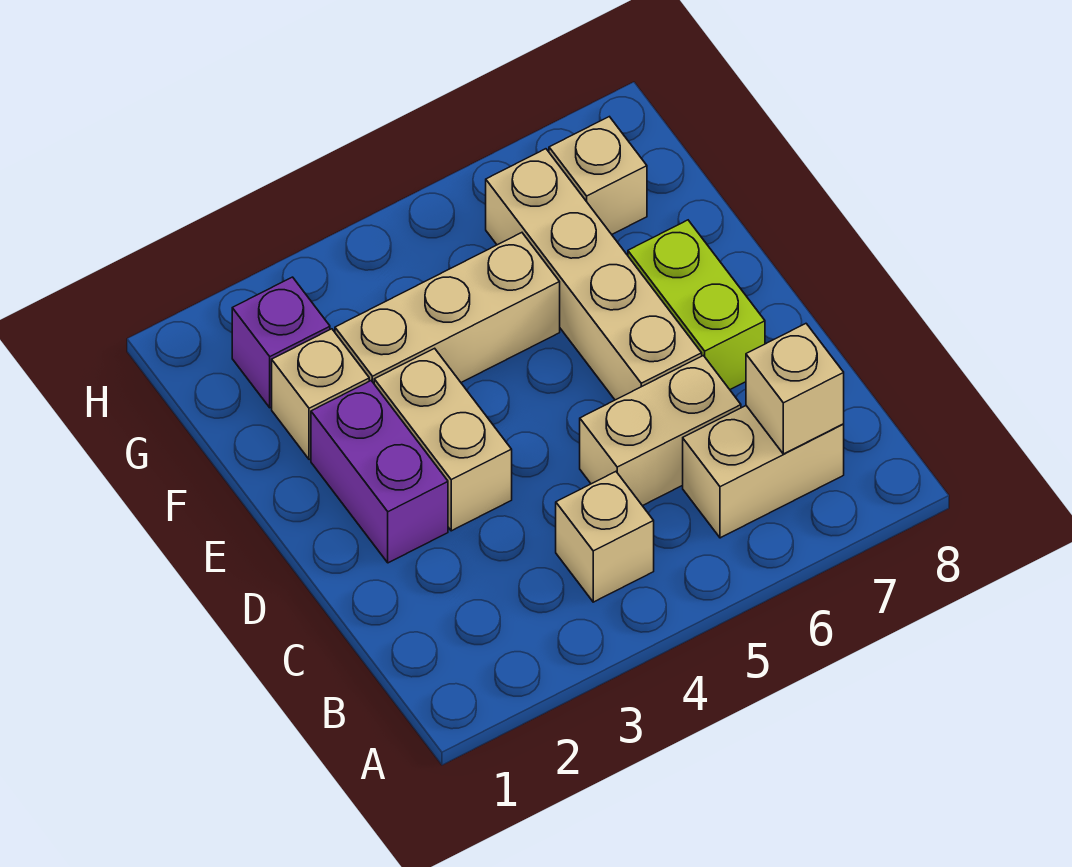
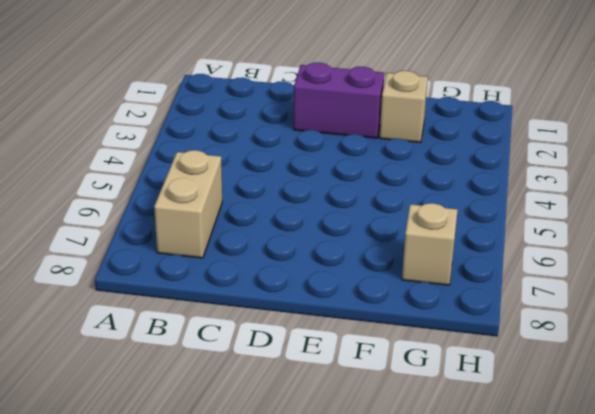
none -> tan 1x1 brick [556,472,654,602]
none -> tan 1x2 brick [580,356,741,506]
none -> tan 1x2 brick [374,348,512,531]

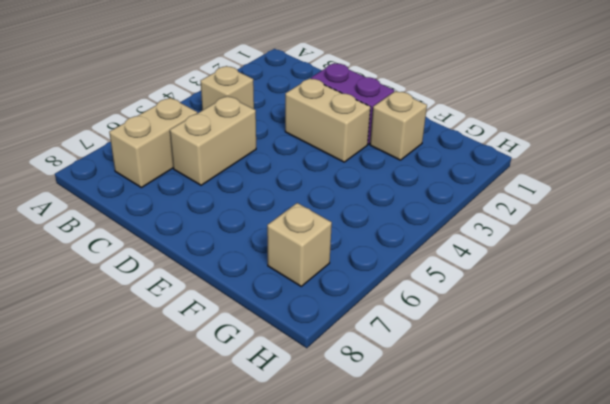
none -> tan 1x4 brick [486,149,702,400]
none -> lime 1x2 brick [628,220,765,389]
none -> tan 1x3 brick [335,233,560,383]

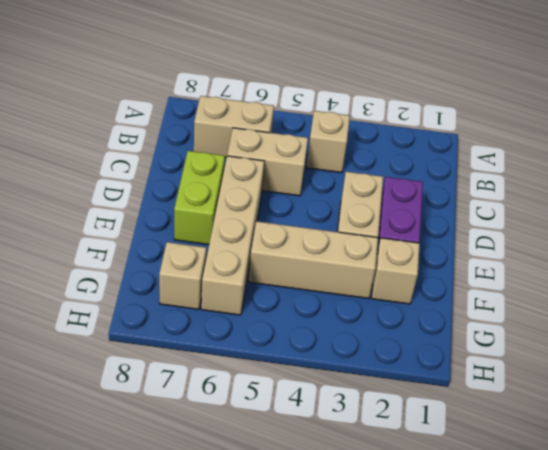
none -> purple 1x1 brick [232,277,330,408]
none -> tan 1x1 brick [746,324,844,454]

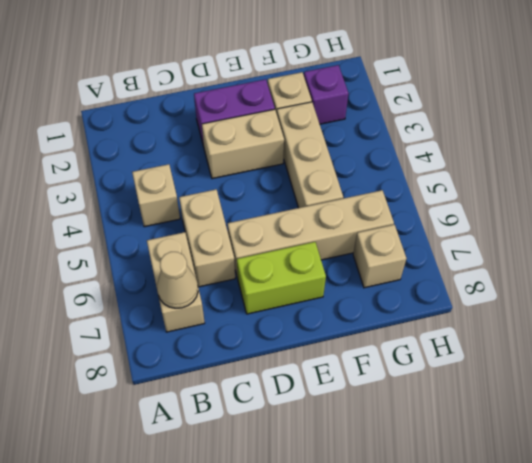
tan 1x1 cone [157,252,198,308] -> tan 1x1 brick [746,324,844,454]

